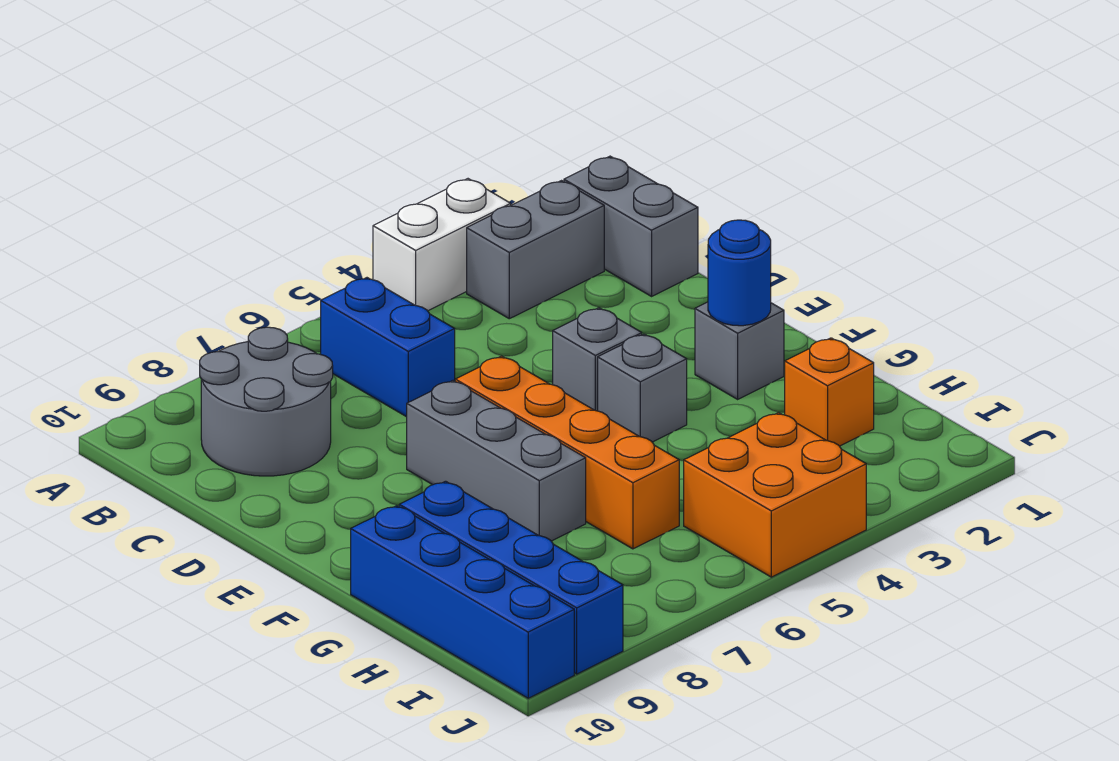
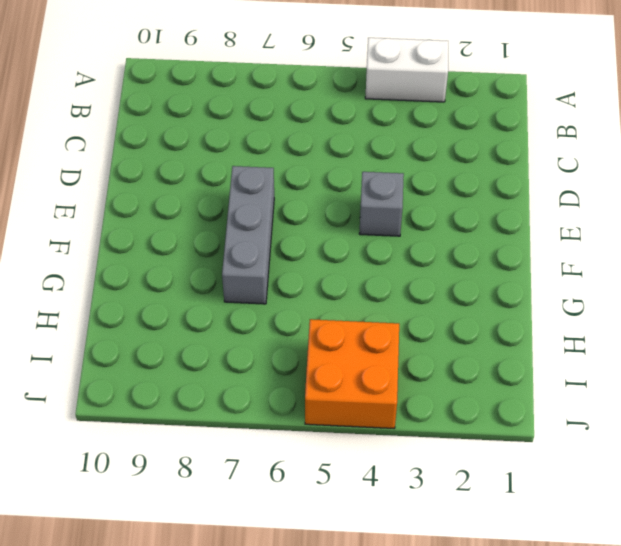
none -> grey 1x2 brick [564,156,698,296]
none -> grey 1x2 brick [467,181,604,319]
none -> blue 1x2 brick [321,278,455,417]

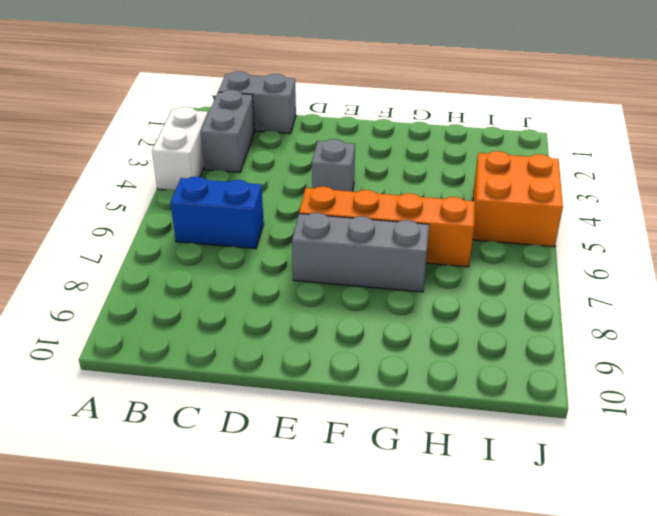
none -> grey 2x2 round brick [200,327,333,476]
none -> grey 1x1 brick [695,302,784,399]
none -> grey 1x1 brick [598,334,687,442]

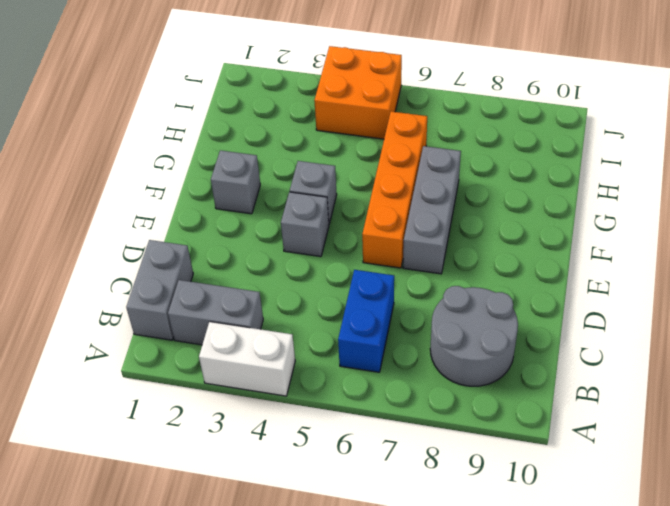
none -> blue 1x4 brick [399,481,623,674]
none -> blue 1x4 brick [351,506,574,698]
none -> orange 1x1 brick [785,338,874,446]

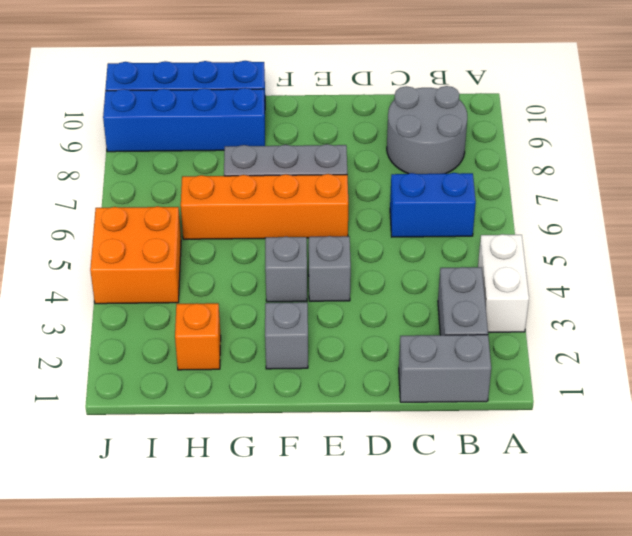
none -> blue 1x1 round brick [708,220,771,326]

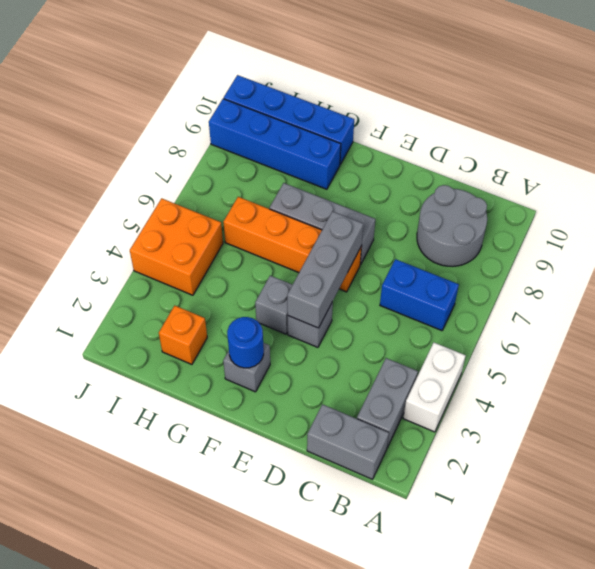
grey 1x3 brick [287,211,363,328] -> none

